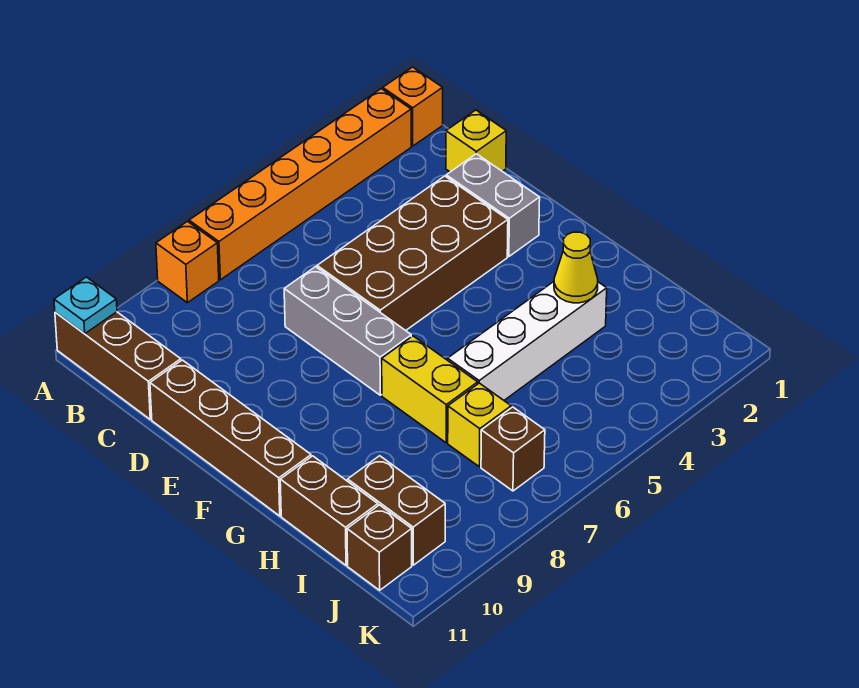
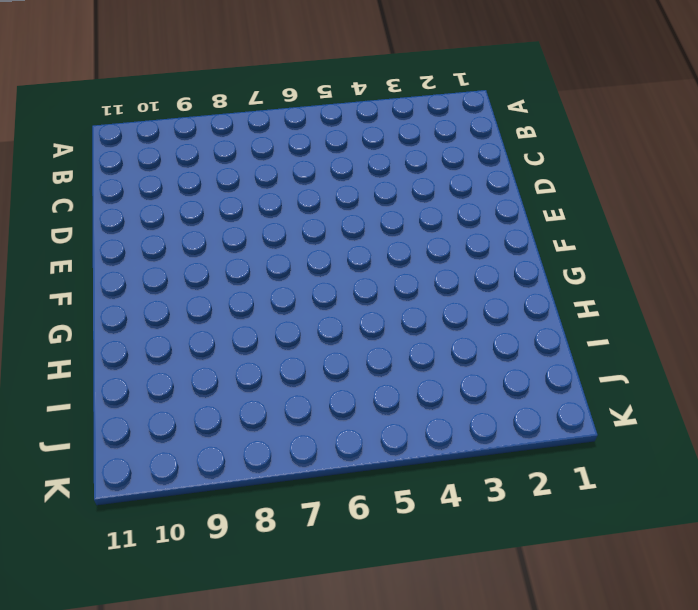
none -> orange 1x1 brick [383,67,443,146]
none -> orange 1x6 brick [189,89,411,280]
none -> orange 1x1 brick [156,221,219,303]

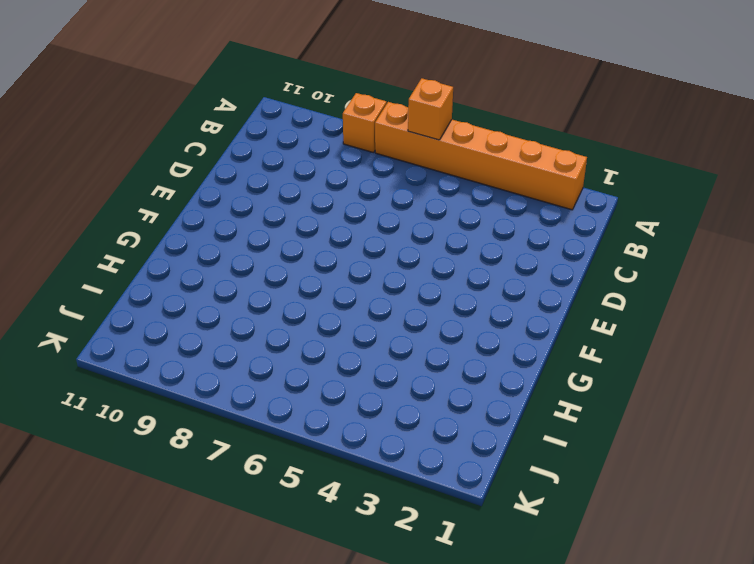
orange 1x1 brick [408,78,453,140] -> orange 1x1 brick moved to [383,67,443,146]
none -> brown 1x3 brick [55,312,181,419]
none -> yellow 1x1 brick [446,110,506,172]
none -> grey 1x2 brick [446,154,540,256]

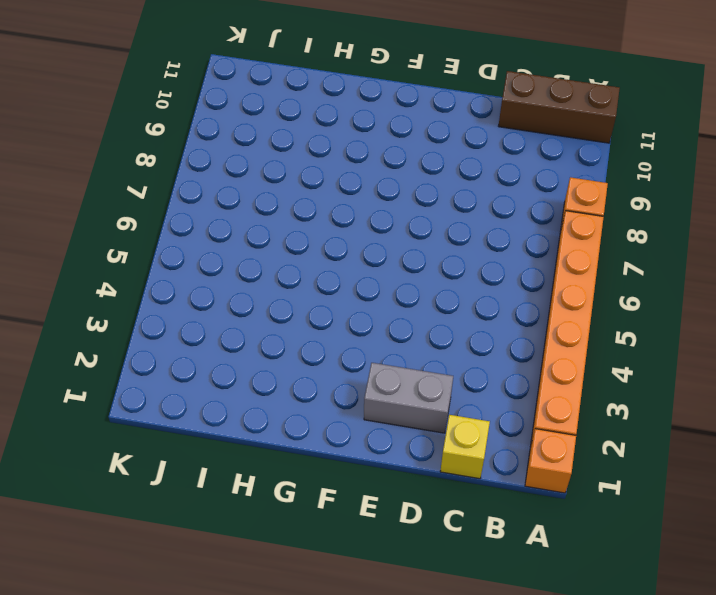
none -> brown 2x4 brick [317,176,508,331]
none -> grey 1x3 brick [284,267,411,395]
none -> brown 1x4 brick [150,360,311,516]

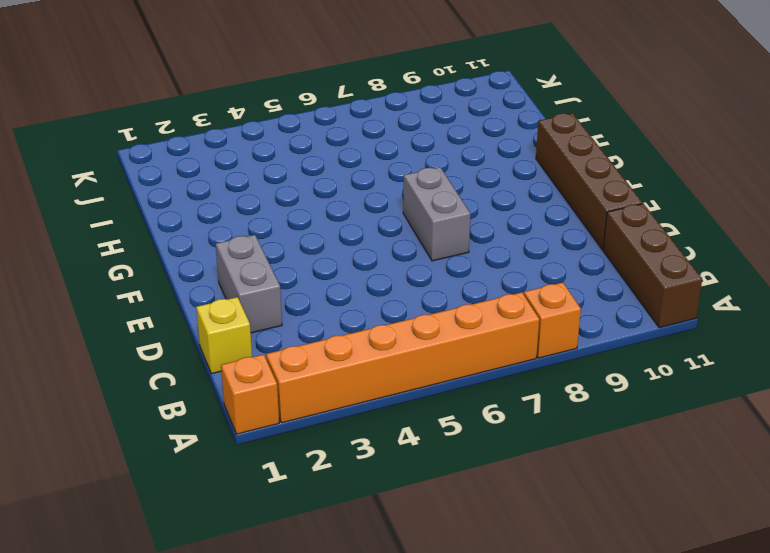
grey 1x2 brick [403,167,471,261] -> grey 1x3 brick [284,267,411,395]
none -> brown 2x4 brick [317,176,508,331]
none -> yellow 1x2 brick [382,336,478,443]
none -> white 1x4 brick [448,282,607,400]

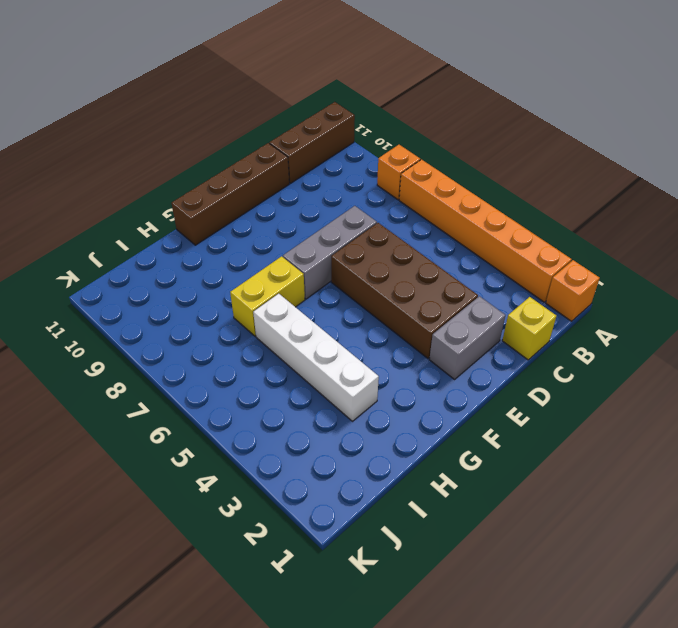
none -> brown 1x2 brick [280,456,378,565]
none -> yellow 1x1 brick [448,383,511,467]
none -> brown 1x2 brick [348,456,445,565]

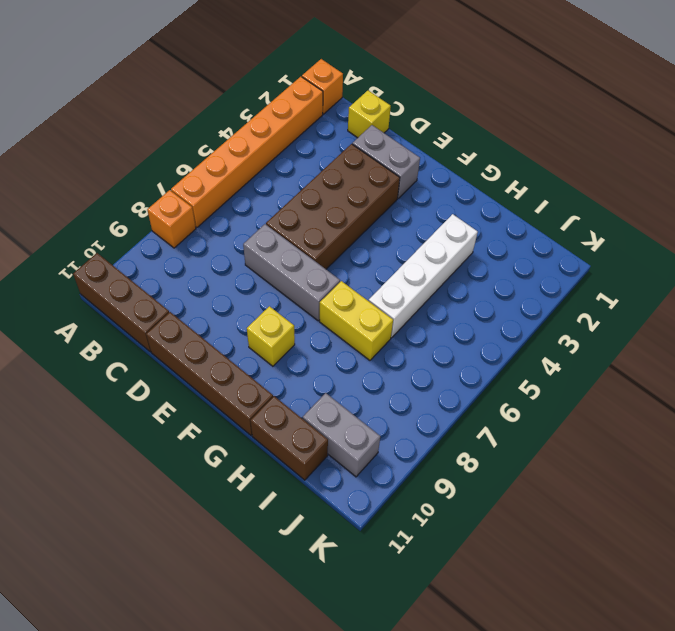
yellow 1x1 brick [247,306,295,366] -> yellow 1x1 brick moved to [448,383,511,467]
grey 1x2 brick [303,393,380,477] -> brown 1x2 brick [348,456,445,565]
none -> brown 1x1 brick [481,407,545,491]
none -> brown 1x1 brick [347,505,412,590]
none -> cyan 1x1 plate [54,277,117,334]

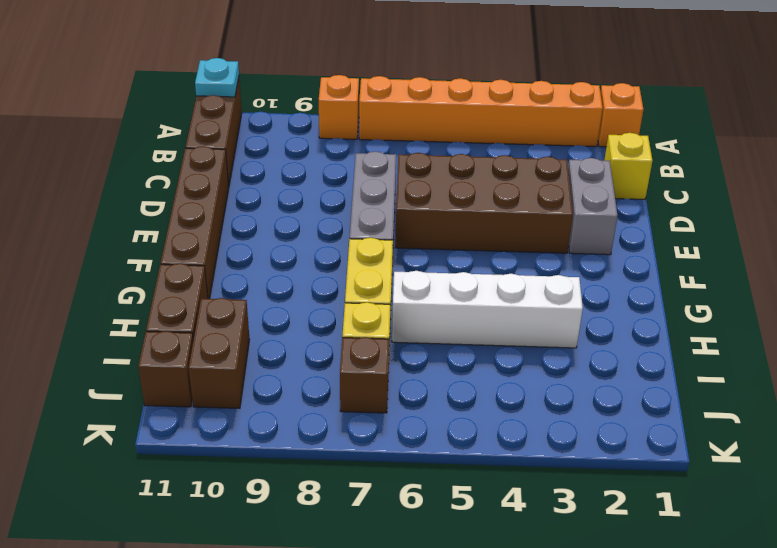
none -> yellow 1x1 cone [554,232,598,303]

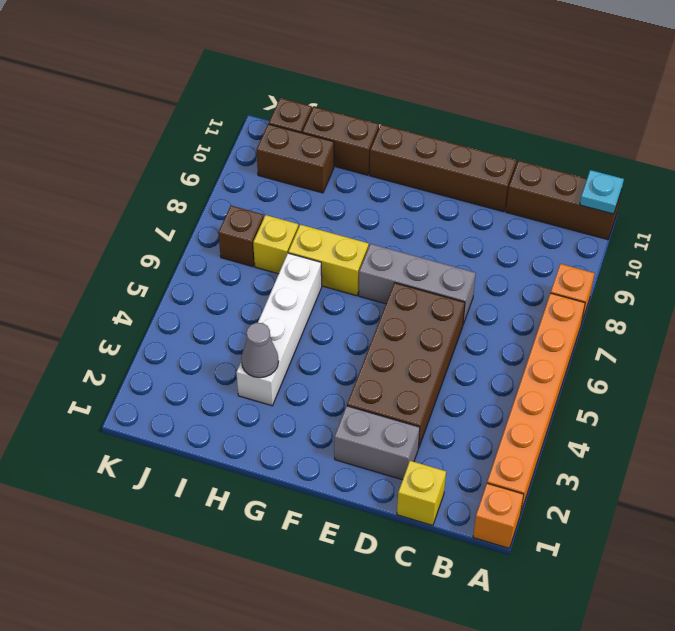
grey 1x1 cone [241,323,279,378] -> yellow 1x1 cone [554,232,598,303]

